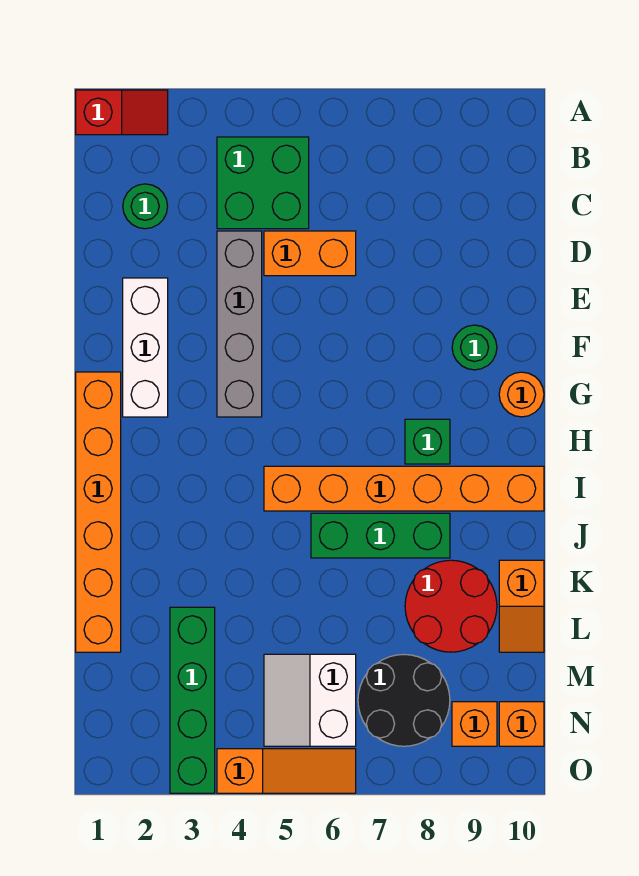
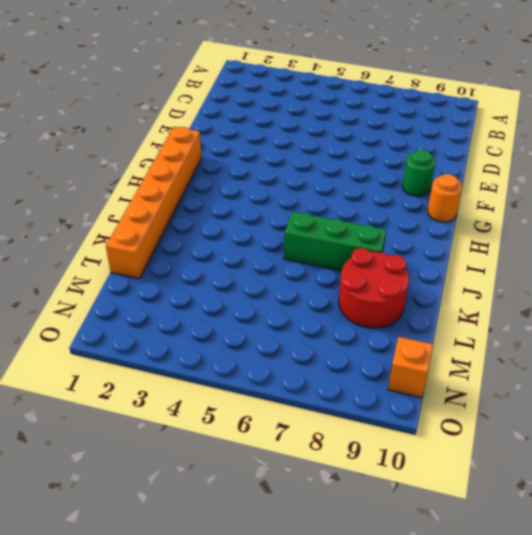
none -> red 1x2 slope [76,90,168,135]
none -> green 2x2 brick [217,137,309,229]
none -> green 1x1 round brick [123,184,168,229]

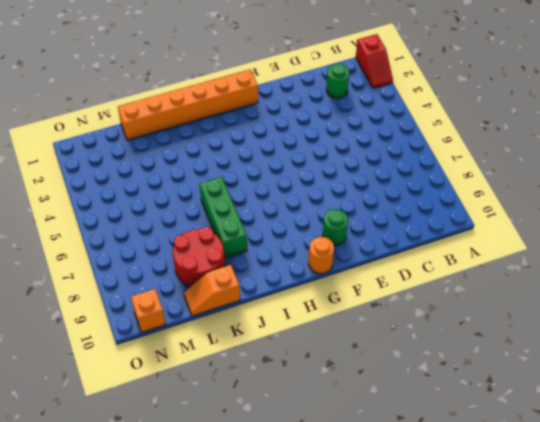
none -> green 2x2 brick [217,137,309,229]
none -> grey 1x4 brick [217,231,262,417]
none -> orange 1x2 brick [264,231,356,276]

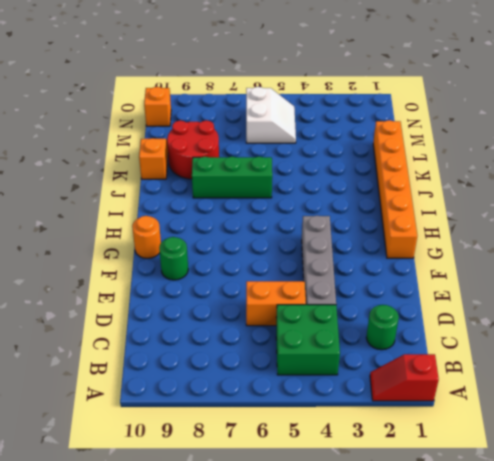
none -> white 1x3 brick [123,278,168,417]
none -> green 1x1 brick [405,419,450,464]
none -> orange 1x6 brick [264,466,544,511]

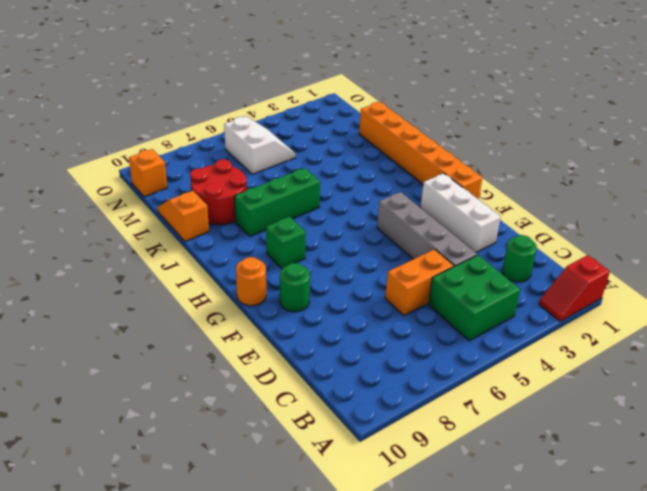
none -> orange 1x6 brick [264,466,544,511]
none -> green 1x4 brick [170,607,215,793]
none -> black 2x2 round brick [358,655,450,746]

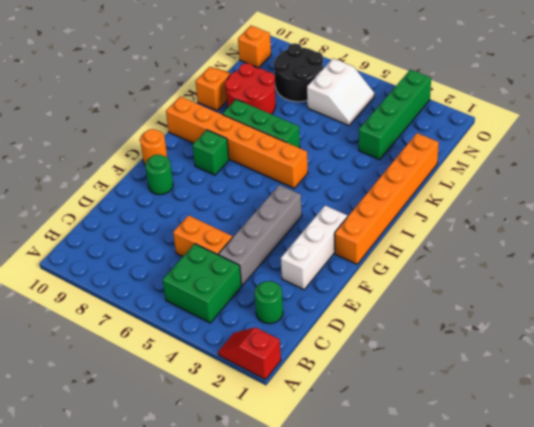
none -> orange 1x1 brick [452,702,497,746]
none -> orange 1x3 slope [217,749,356,793]

